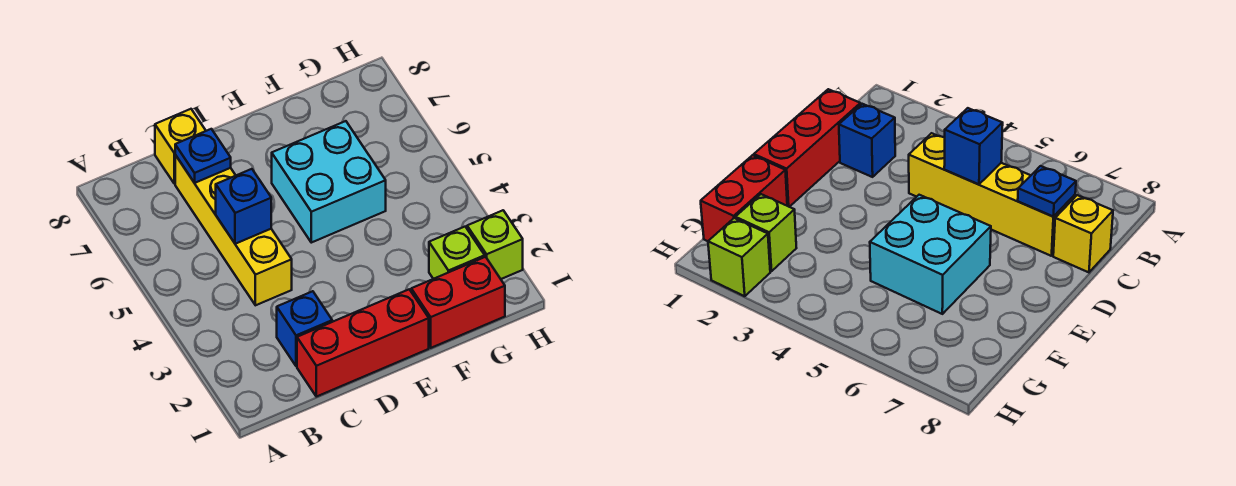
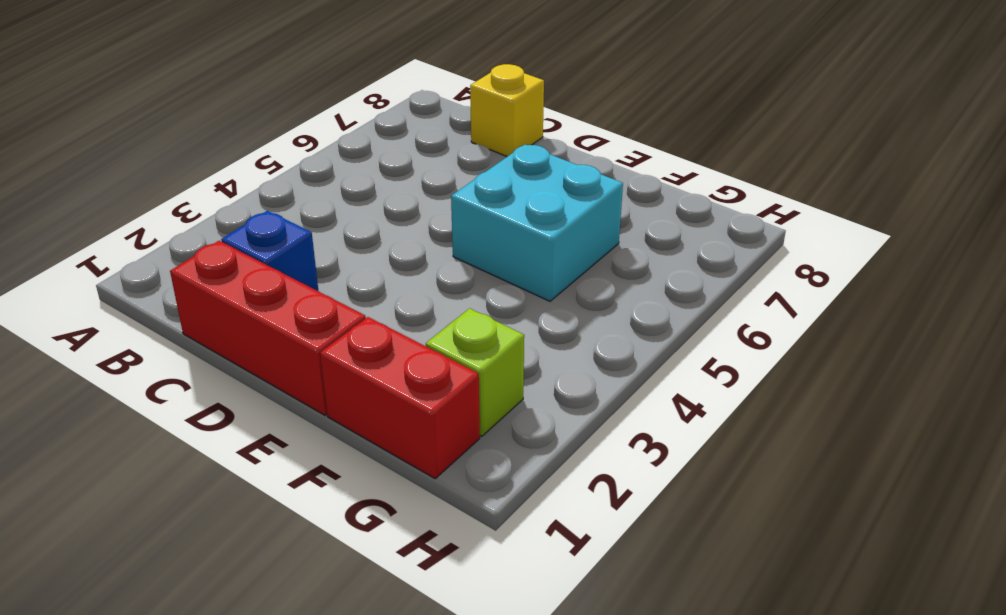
none -> yellow 1x4 brick [175,155,292,305]
none -> lime 1x1 brick [467,210,523,279]

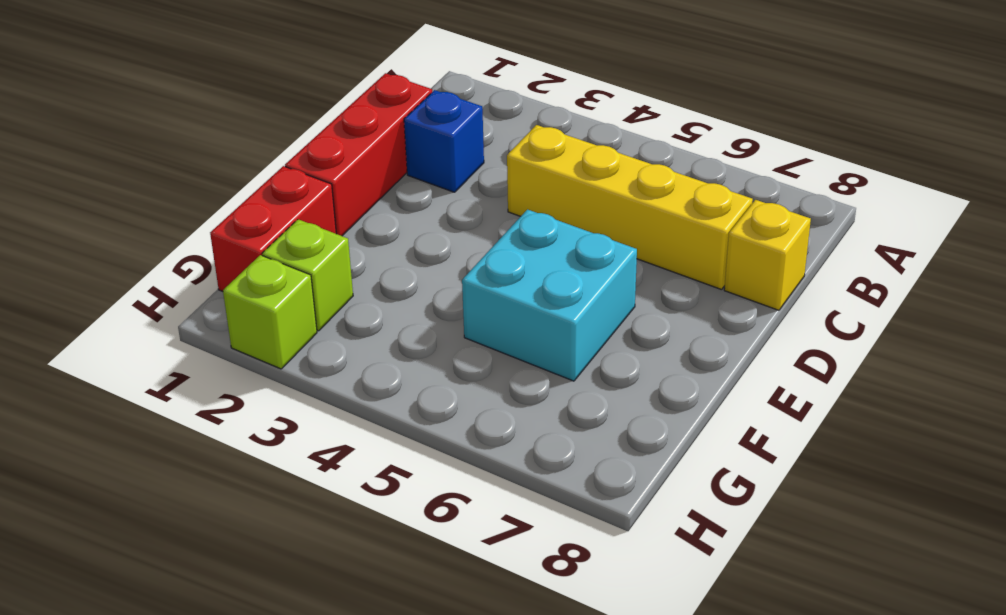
none -> blue 1x1 brick [216,169,271,244]
none -> blue 1x1 plate [175,129,231,183]

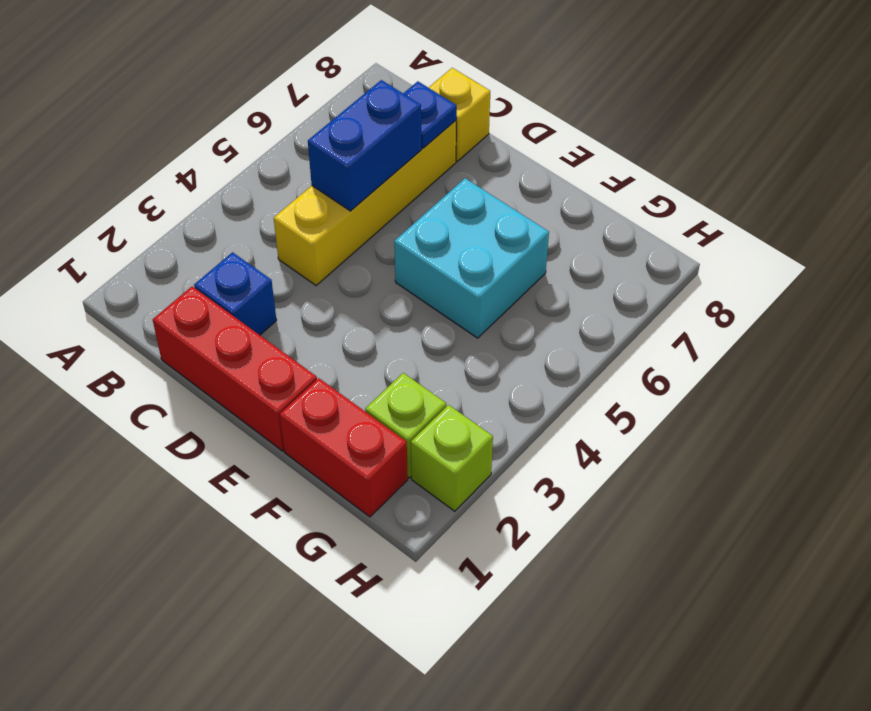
blue 1x2 brick [308,80,422,211] -> blue 1x1 brick [216,169,271,244]

